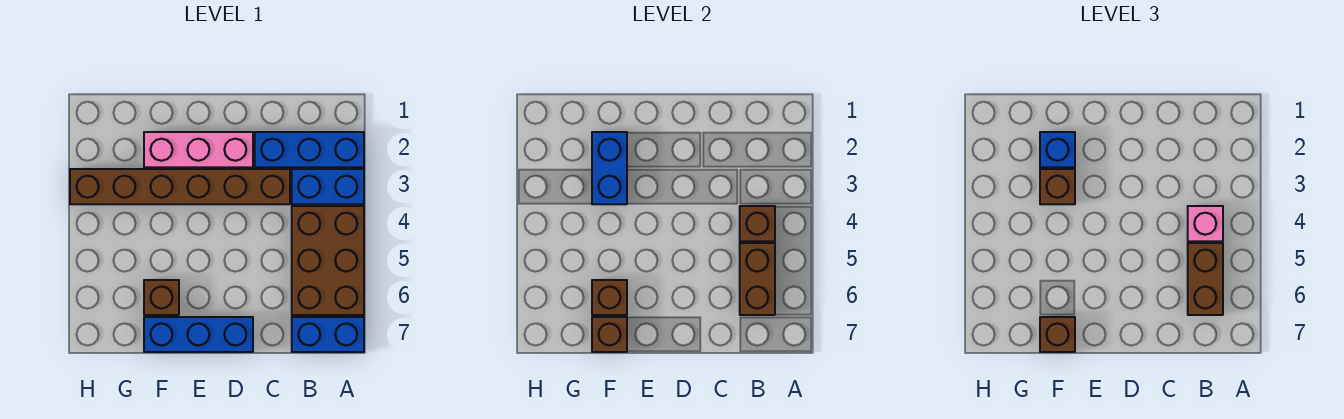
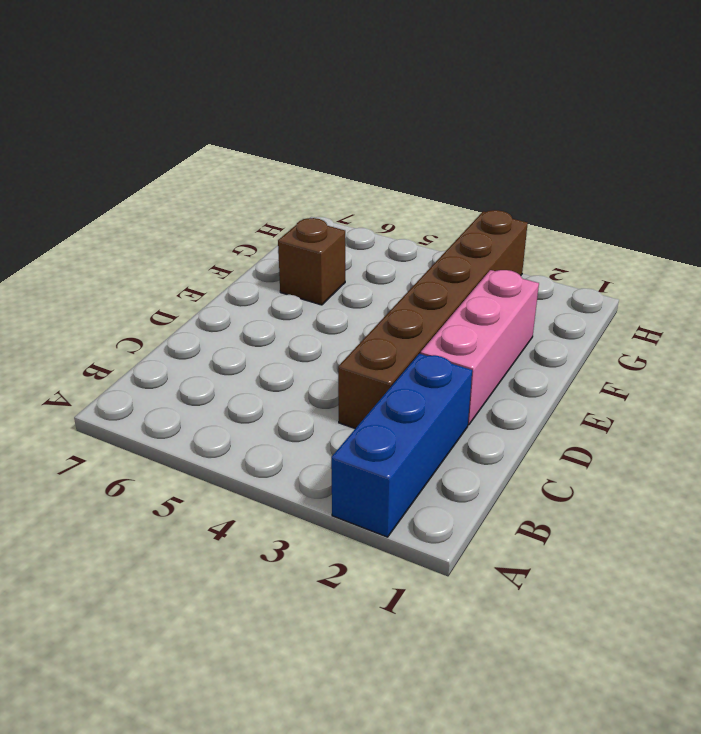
none -> blue 1x2 brick [292,169,364,204]
none -> brown 2x3 brick [292,206,364,315]
none -> blue 1x2 brick [292,317,364,352]

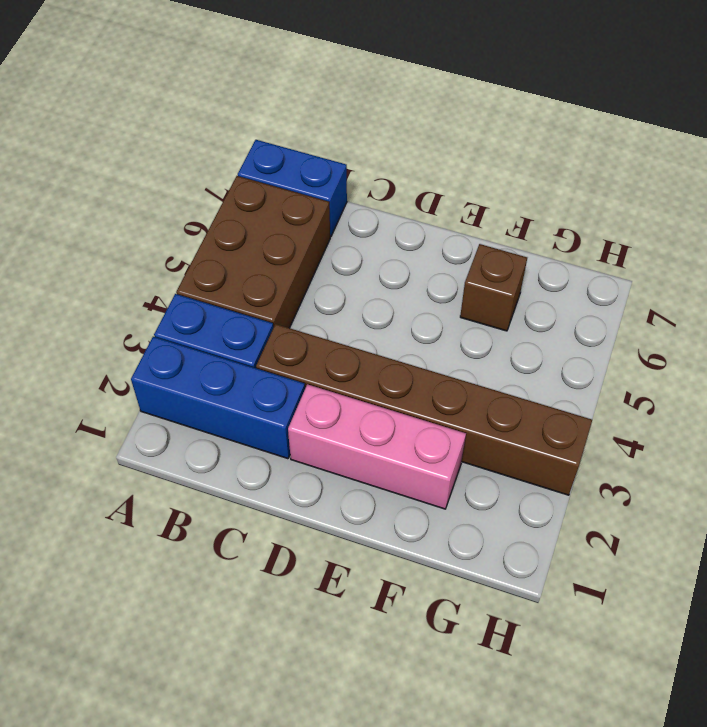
none -> blue 1x3 brick [144,317,253,352]
none -> brown 1x1 brick [740,206,775,241]
none -> brown 1x2 brick [740,243,775,315]

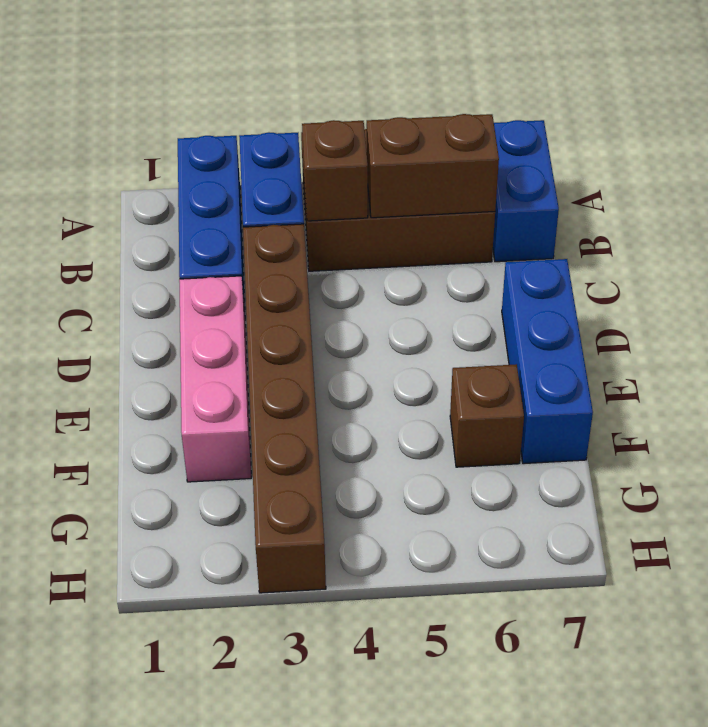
none -> blue 1x2 brick [592,132,627,204]
none -> brown 1x1 brick [592,280,627,315]
none -> brown 1x1 brick [592,317,627,352]

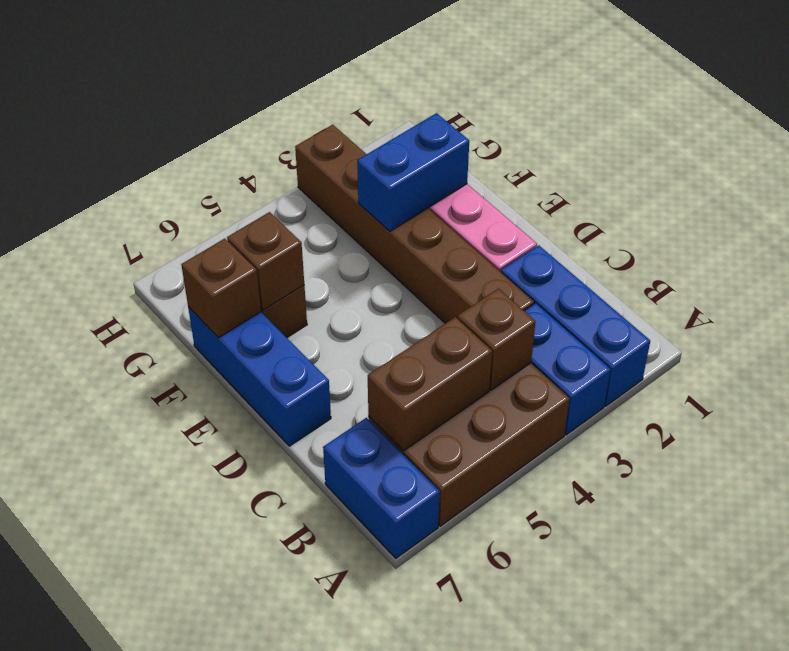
none -> pink 1x1 brick [1188,206,1223,241]
none -> brown 1x2 brick [1188,243,1223,315]
none -> blue 1x1 brick [1040,132,1075,167]

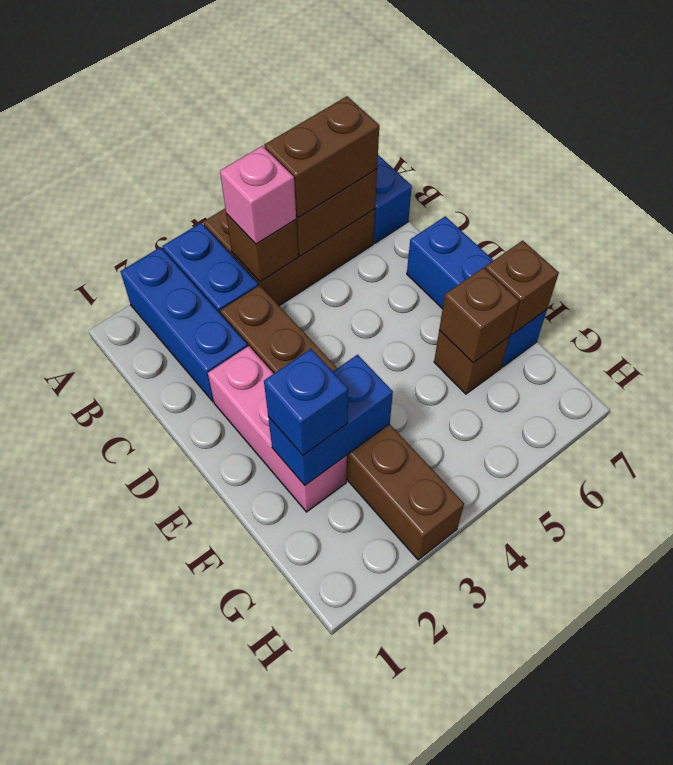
none -> brown 1x1 brick [1040,169,1075,204]
none -> brown 1x1 brick [1040,317,1075,352]

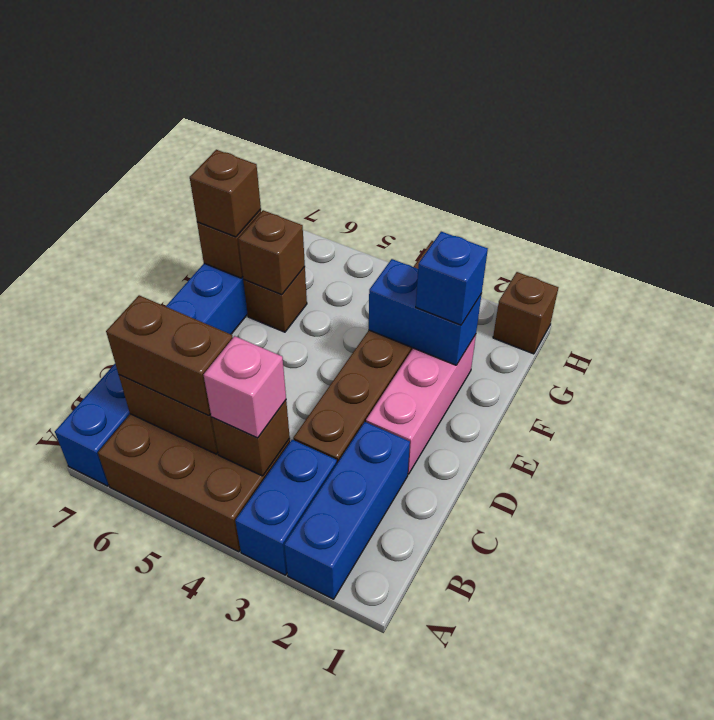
brown 1x1 brick [493,272,559,354] -> brown 1x1 brick moved to [1040,169,1075,204]

